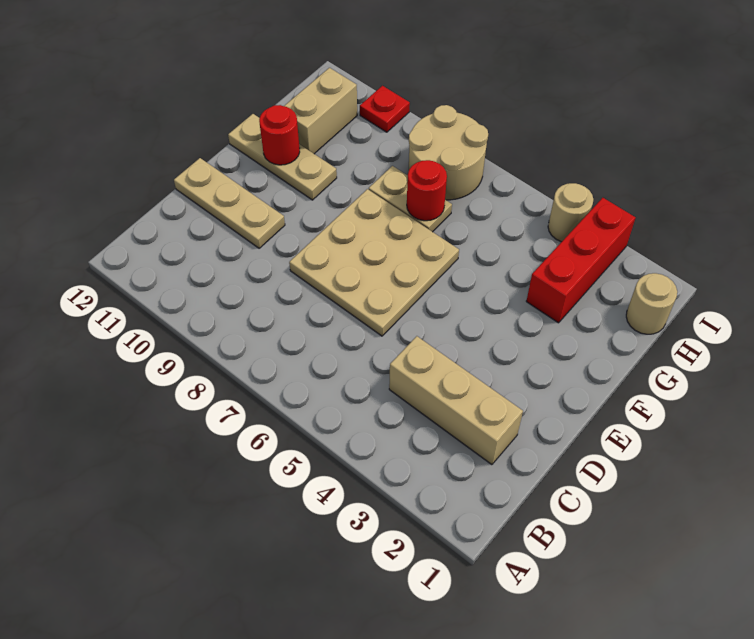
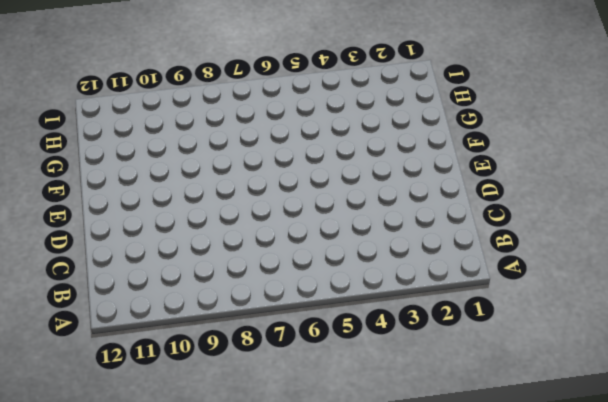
none -> tan 1x3 brick [389,336,523,465]
none -> tan 3x3 plate [289,189,459,336]
none -> tan 1x3 plate [174,158,285,248]

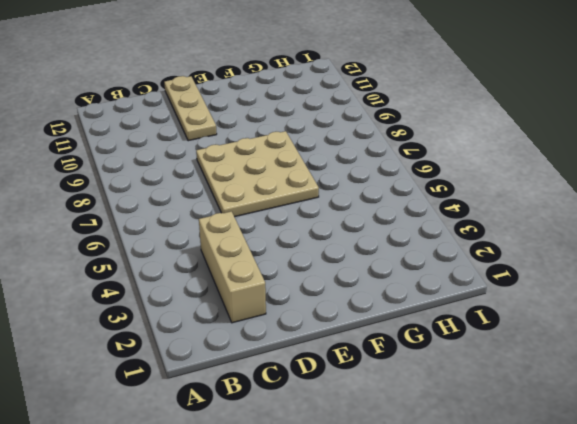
none -> tan 1x3 plate [228,114,337,200]
none -> red 1x3 brick [526,198,636,323]
none -> tan 1x2 plate [369,166,452,232]

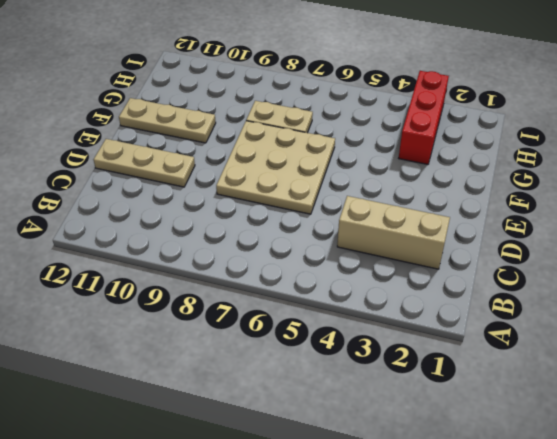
none -> tan 1x2 brick [285,68,357,154]
none -> tan 1x1 round brick [626,273,677,334]
none -> tan 2x2 round brick [409,105,488,200]

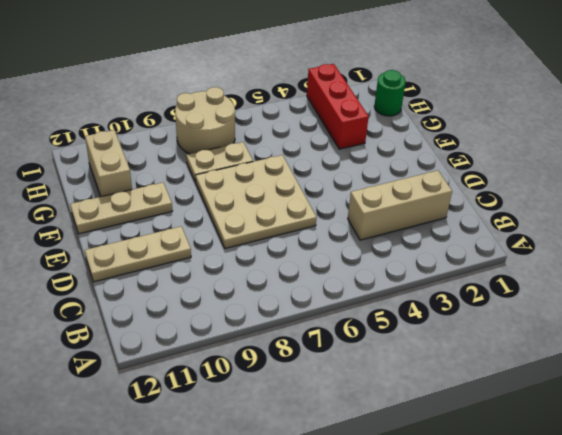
green 1x1 round brick [374,70,406,116] -> tan 1x1 round brick [626,273,677,334]
none -> tan 1x1 round brick [548,183,593,242]
none -> red 1x1 plate [360,86,410,132]
none -> red 1x1 round brick [259,105,300,165]

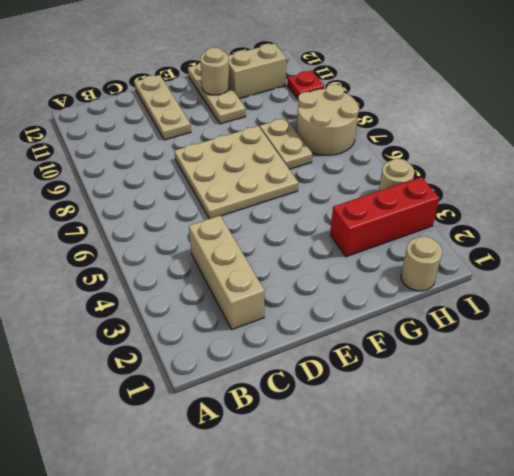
tan 1x1 round brick [200,48,229,95] -> red 1x1 round brick [259,105,300,165]
none -> red 1x1 round brick [407,160,447,221]

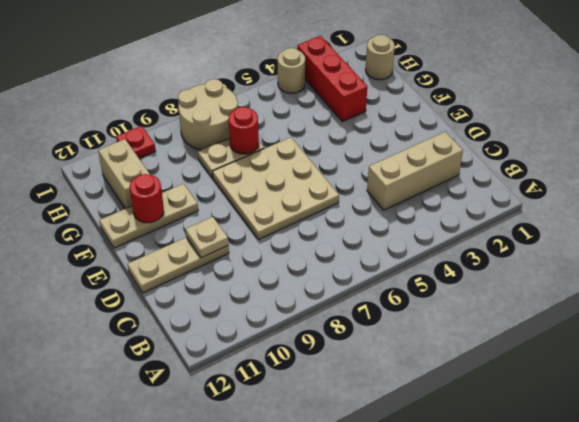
tan 1x1 plate [185,217,228,258] -> none

